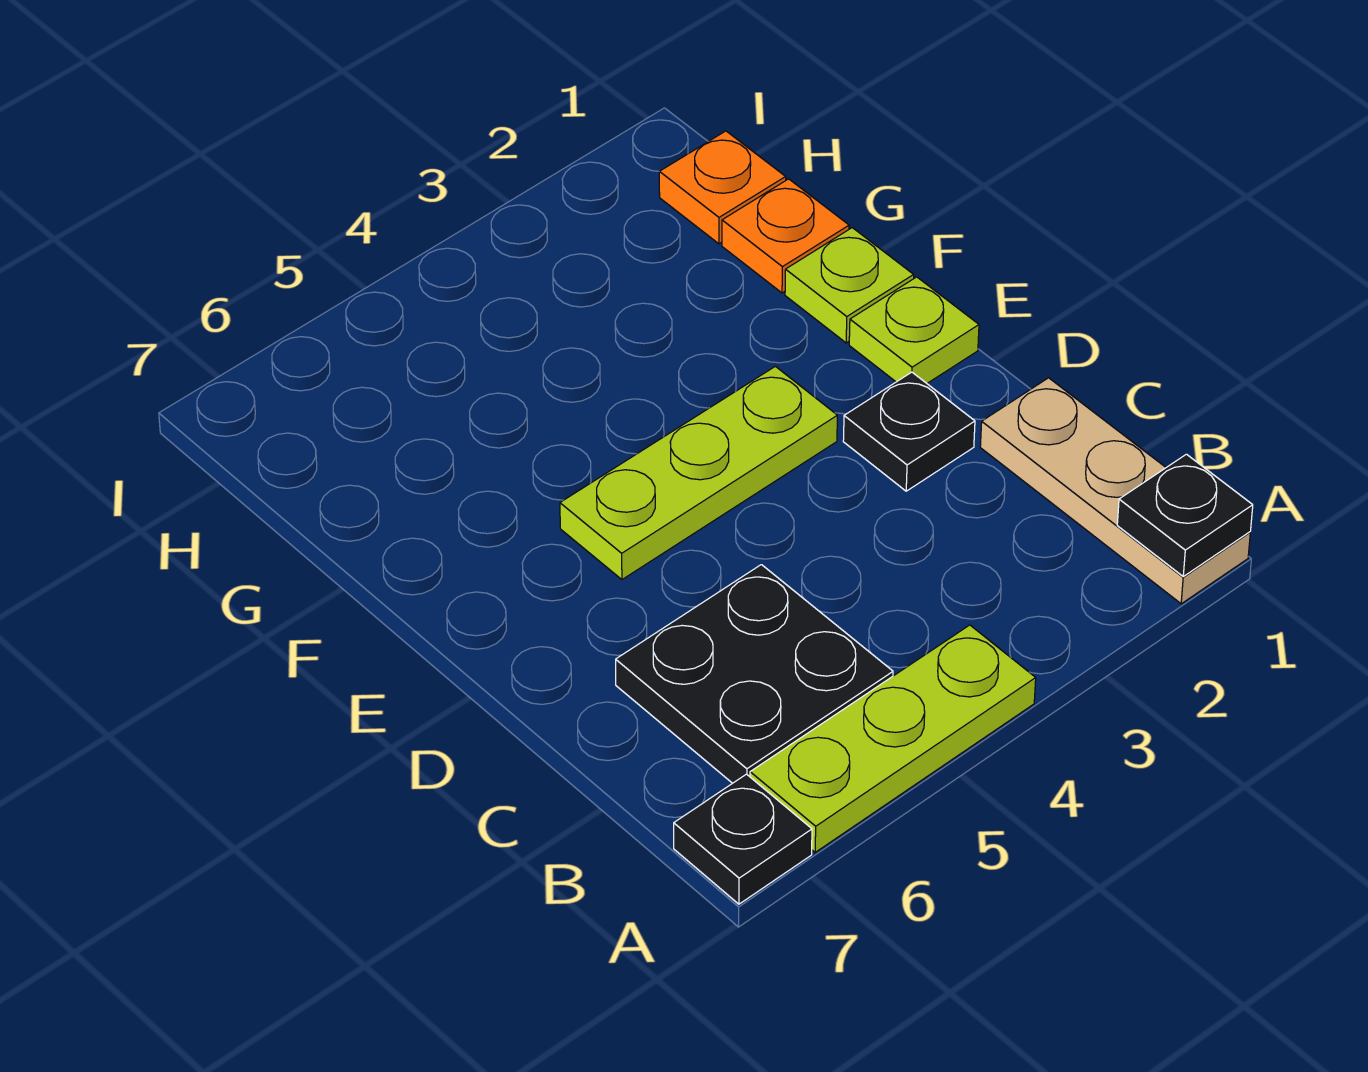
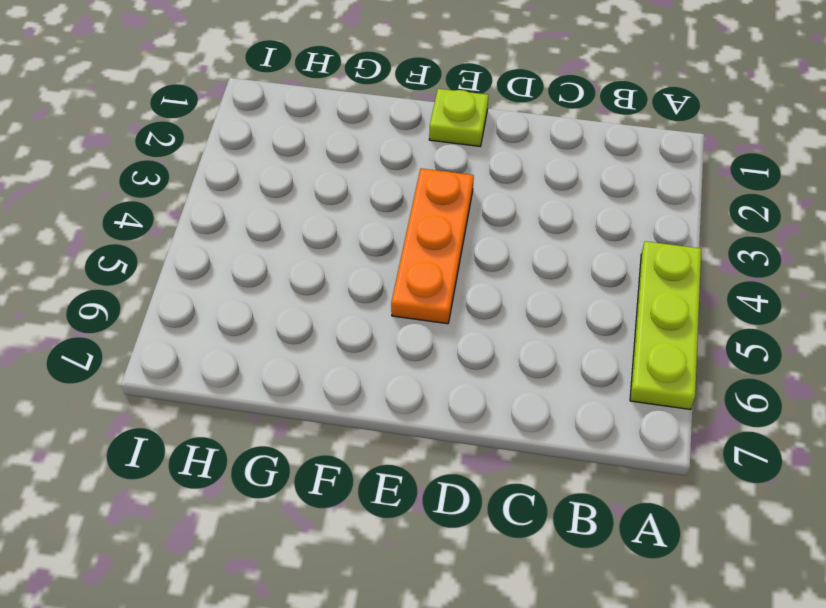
orange 1x3 plate [391,169,474,324] -> lime 1x3 plate [560,366,837,579]
none -> tan 1x3 plate [980,378,1250,604]
none -> black 1x1 plate [674,774,812,904]

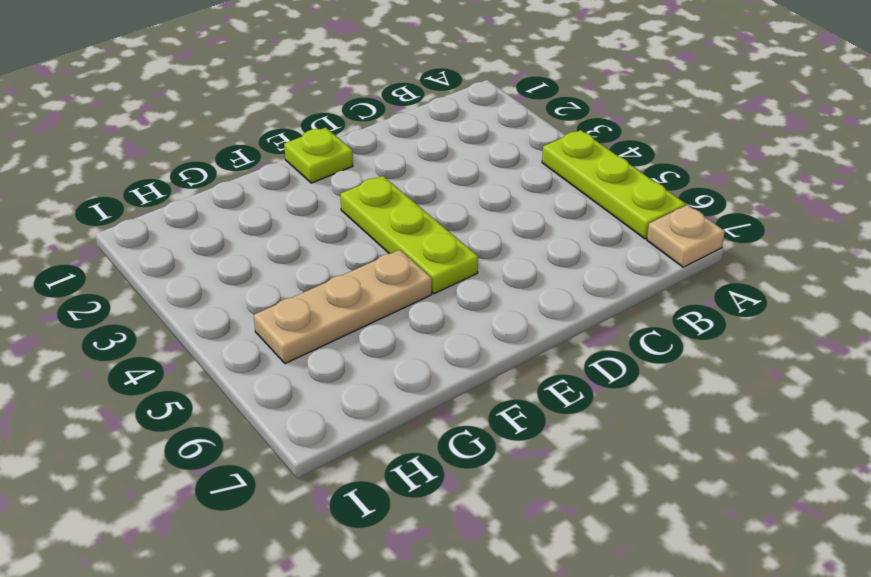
tan 1x1 plate [647,205,725,267] -> black 1x1 plate [674,774,812,904]
tan 1x3 plate [254,250,432,364] -> tan 1x3 plate moved to [980,378,1250,604]
none -> black 2x2 plate [616,565,893,783]
none -> black 1x1 plate [843,372,975,491]

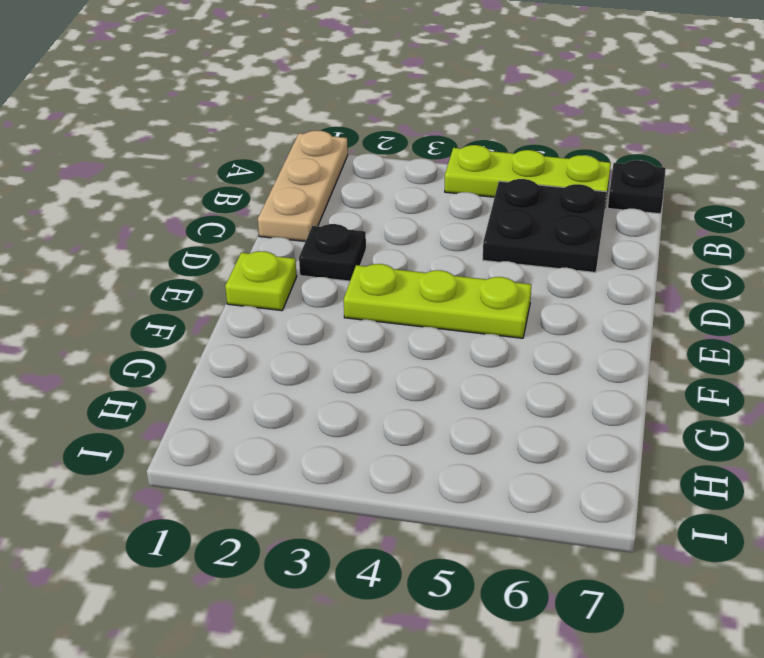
none -> lime 1x1 plate [785,228,914,343]
none -> orange 1x1 plate [722,179,849,293]

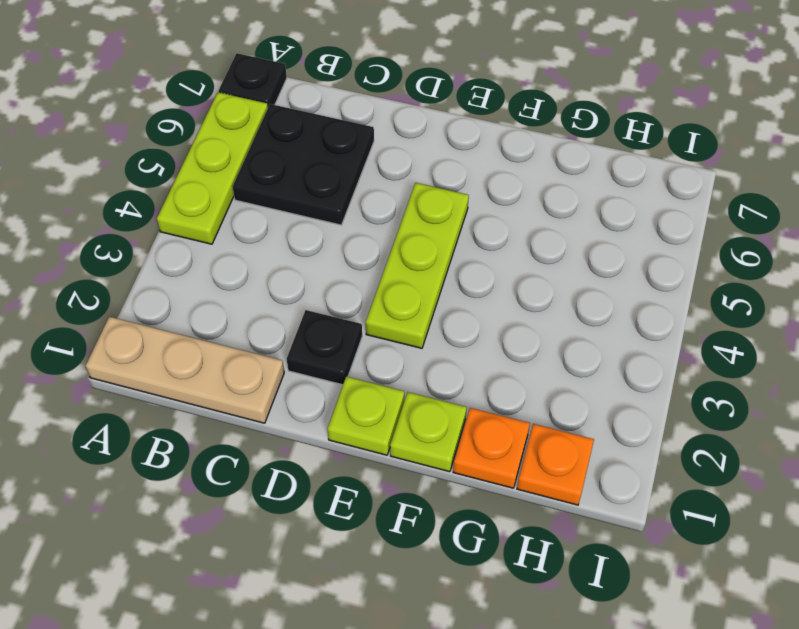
none -> black 1x1 plate [1117,454,1253,576]

